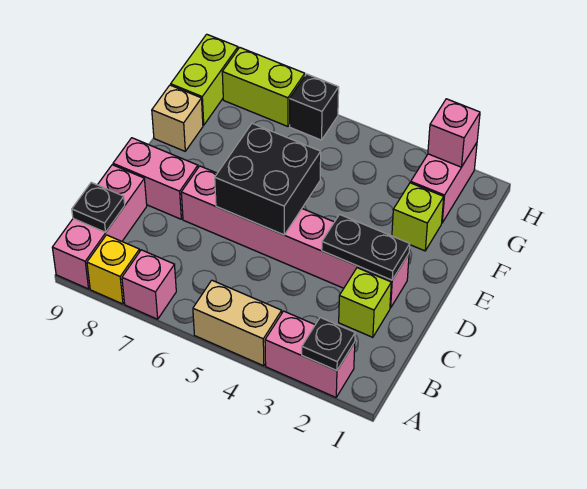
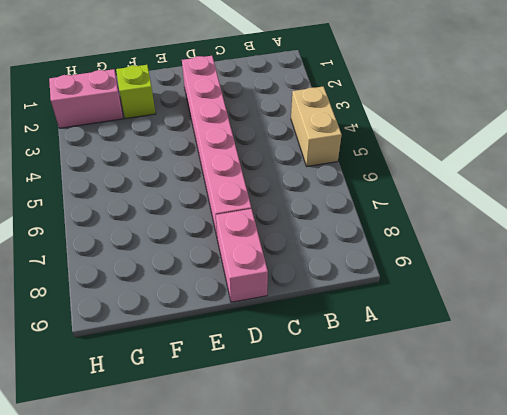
none -> pink 1x2 brick [265,311,355,397]
none -> pink 1x1 brick [122,250,176,319]
none -> yellow 1x1 brick [87,235,140,304]

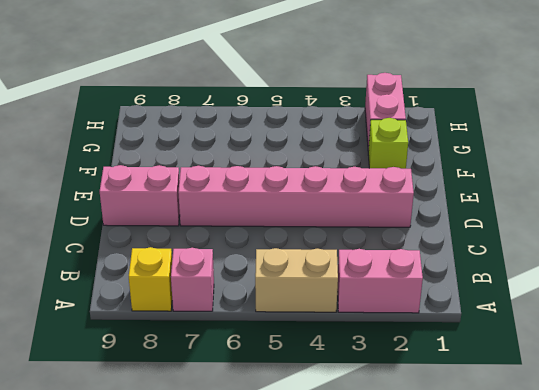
none -> pink 1x3 brick [52,165,147,289]
none -> lime 1x1 brick [339,268,391,337]
none -> tan 1x1 brick [152,85,203,151]

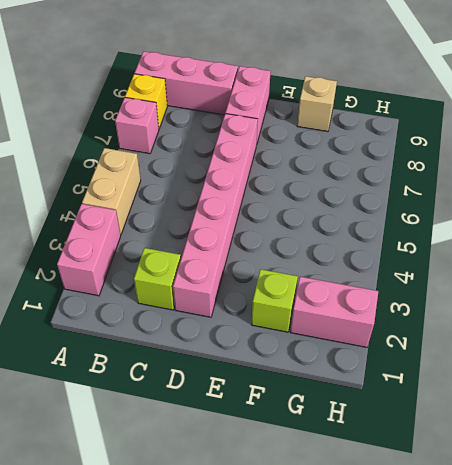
none -> lime 1x2 brick [171,34,238,125]
none -> black 1x1 brick [290,74,339,140]
none -> lime 1x2 brick [222,47,305,126]

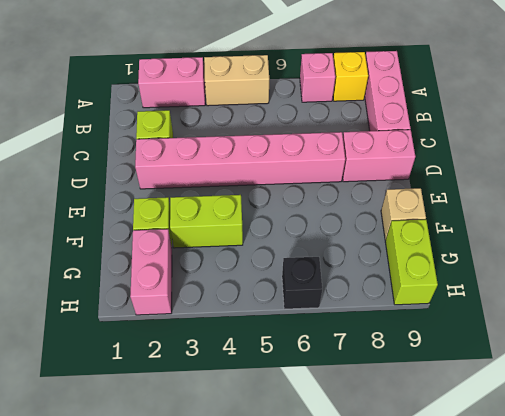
lime 1x2 brick [170,195,243,248] -> lime 1x2 brick moved to [222,47,305,126]
none -> black 1x1 plate [302,318,355,371]
none -> black 1x1 plate [72,183,125,232]
none -> black 1x2 plate [322,214,410,280]

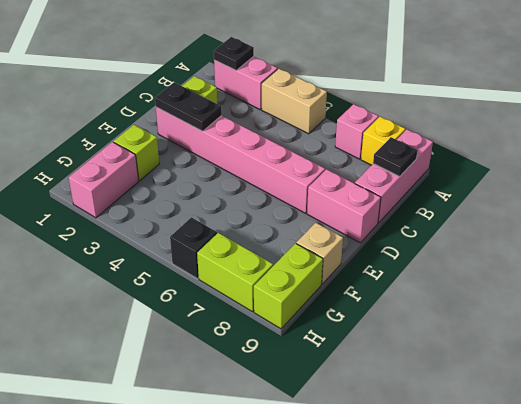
none -> black 2x2 brick [215,123,321,235]
none -> pink 1x1 brick [428,99,480,167]

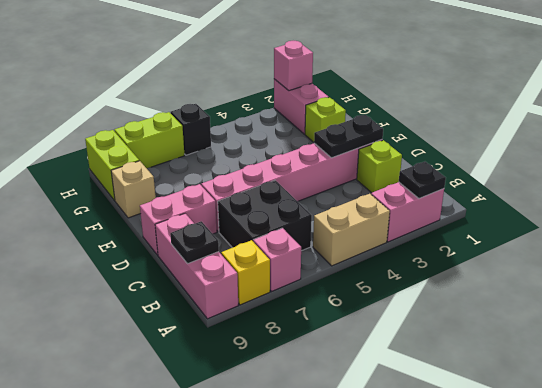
black 2x2 brick [218,180,312,251] -> black 2x2 brick moved to [215,123,321,235]

